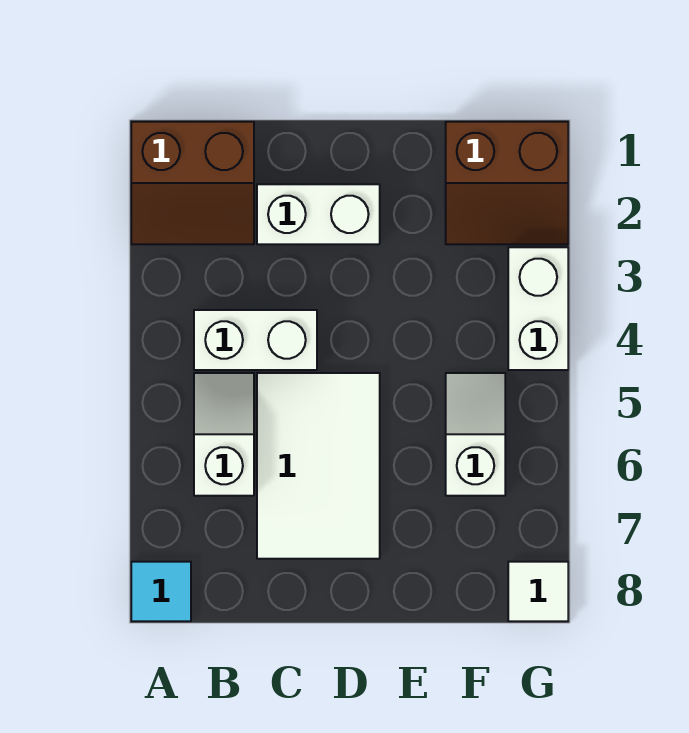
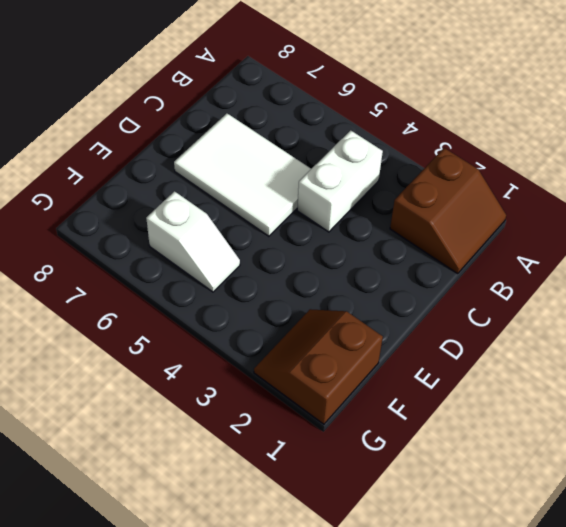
brown 2x2 slope [390,148,506,274] -> brown 2x2 slope turned to [131,122,254,244]
none -> cyan 1x1 tile [131,562,191,621]
none -> white 1x2 slope [194,373,254,496]

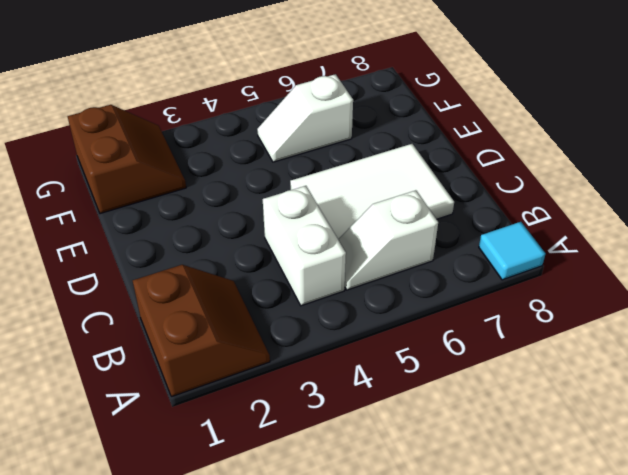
none -> white 1x2 brick [257,184,380,244]
none -> white 1x2 brick [508,247,568,370]

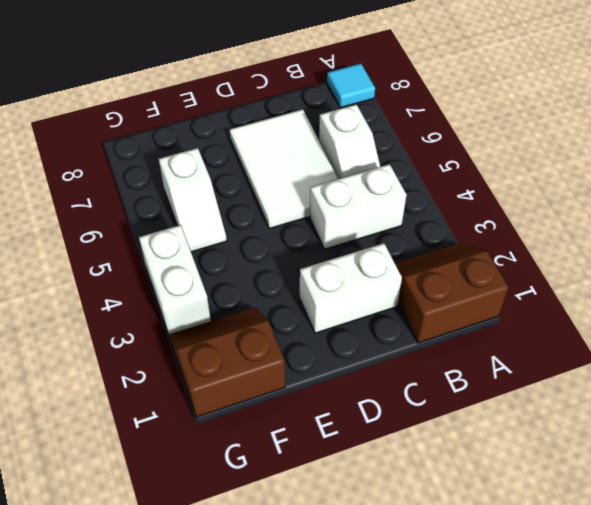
none -> white 1x1 tile [508,562,568,621]

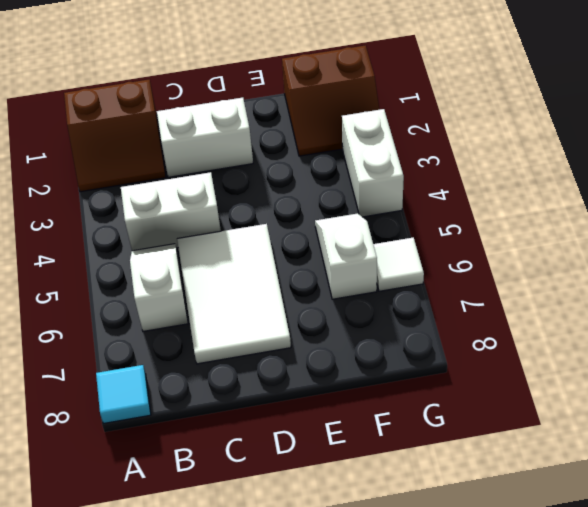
white 1x1 tile [373,238,424,291] -> white 1x1 tile moved to [508,562,568,621]

